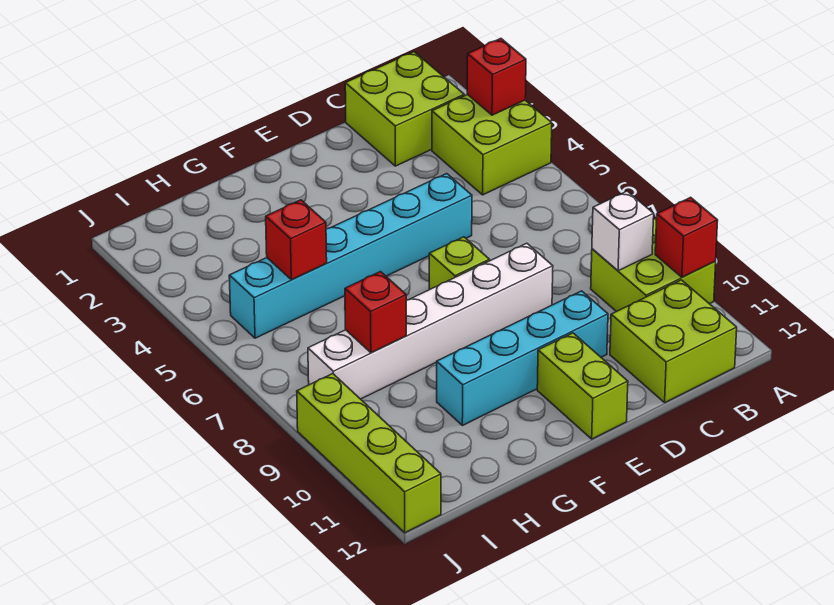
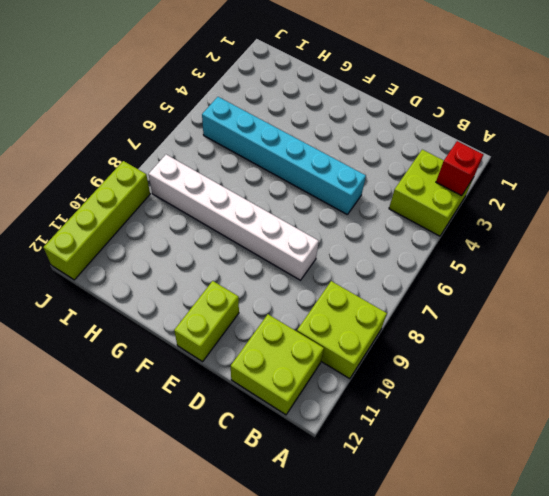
none -> lime 2x2 brick [345,52,464,166]
none -> cyan 1x4 brick [437,291,608,426]
none -> lime 1x1 brick [429,237,490,290]

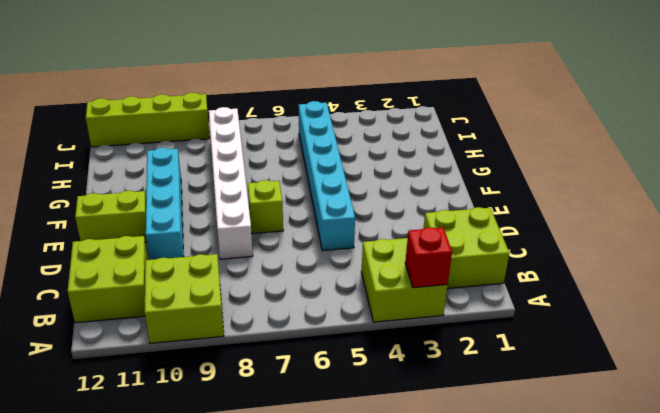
none -> red 1x1 brick [655,197,718,277]
none -> white 1x1 brick [592,191,654,271]
none -> red 1x1 brick [266,200,327,280]

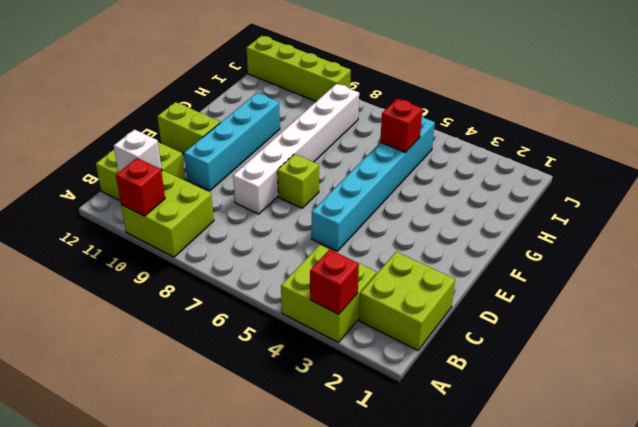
white 1x1 brick [114,130,162,172] -> white 1x1 brick moved to [592,191,654,271]
none -> red 1x1 brick [345,272,406,353]

